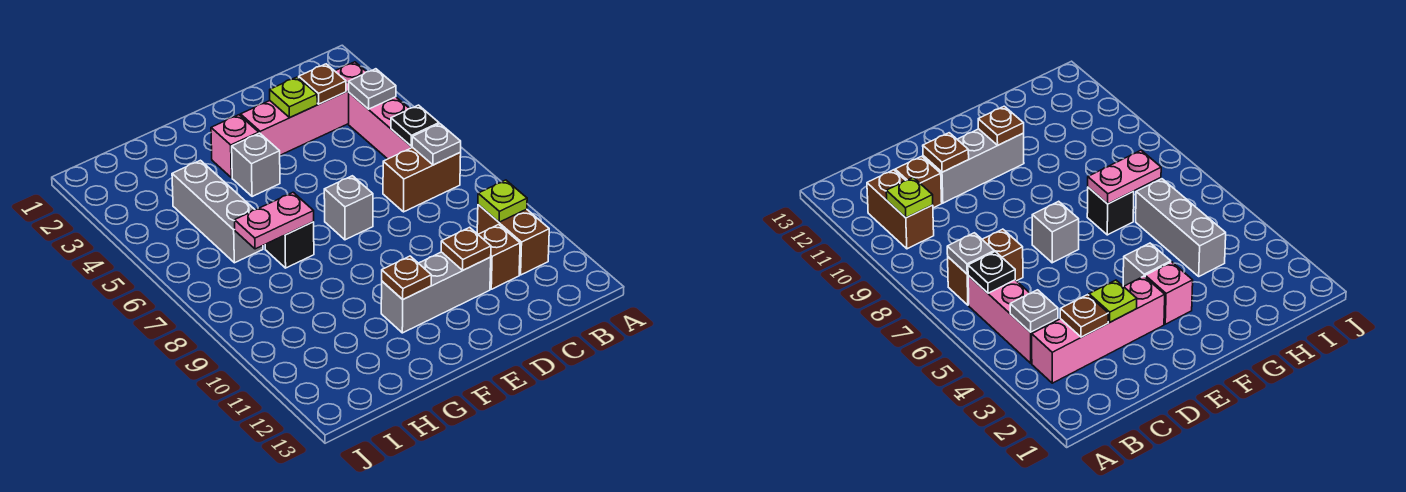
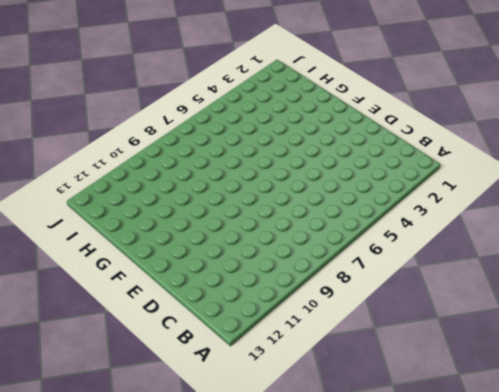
none -> pink 1x4 brick [240,62,366,155]
none -> pink 1x3 brick [349,93,413,159]
none -> brown 1x2 brick [383,148,461,212]

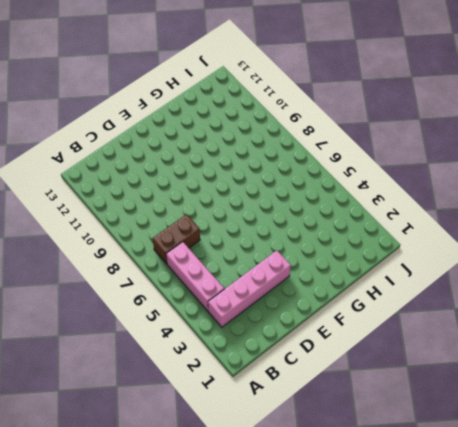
none -> brown 1x2 brick [477,205,549,275]
none -> brown 1x1 brick [478,225,520,289]
none -> grey 1x3 brick [381,252,491,333]

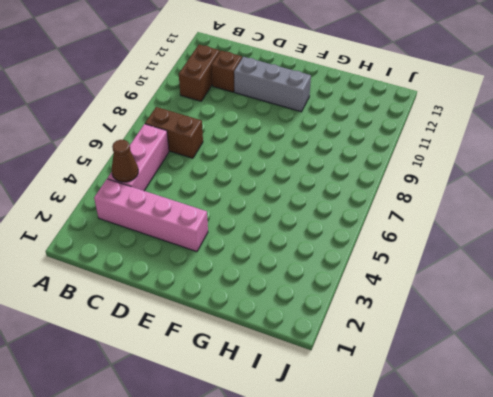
brown 1x1 cone [112,140,138,182] -> grey 1x1 plate [349,69,396,109]
none -> grey 1x1 brick [324,176,373,240]
none -> pink 1x1 brick [211,115,259,178]
none -> grey 1x1 brick [232,133,280,197]

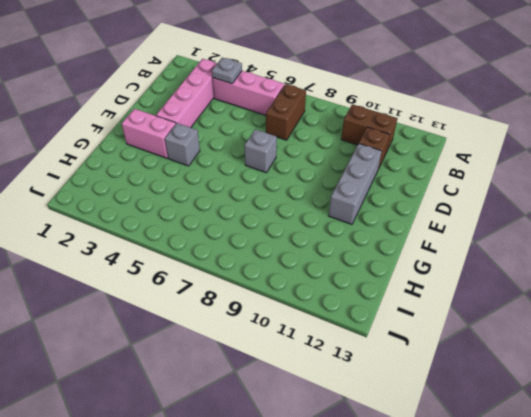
pink 1x2 brick [122,109,176,158] -> pink 1x1 brick [211,115,259,178]
none -> black 1x1 brick [265,222,314,268]
none -> grey 1x3 brick [172,160,263,263]
none -> black 1x1 plate [391,105,439,146]

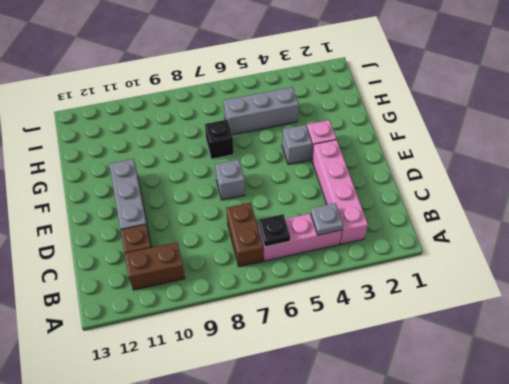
none -> grey 1x1 plate [412,124,461,165]
none -> lime 1x1 plate [478,180,527,222]
none -> brown 1x1 plate [299,64,346,104]

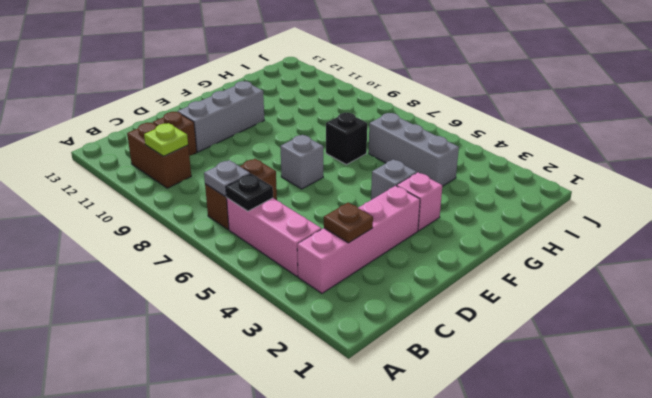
none -> grey 1x1 plate [349,69,396,109]
none -> lime 1x1 plate [270,77,317,118]
none -> brown 1x1 plate [441,227,491,270]

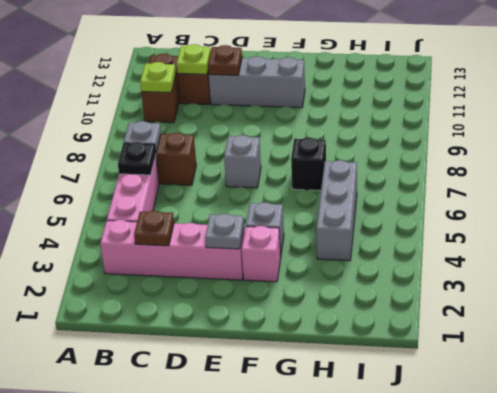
lime 1x1 plate [177,44,211,74] -> lime 1x1 plate moved to [270,77,317,118]
grey 1x1 plate [205,214,244,249] -> grey 1x1 plate moved to [349,69,396,109]
none -> brown 1x1 plate [382,256,431,299]
none -> pink 1x2 plate [235,193,314,249]

